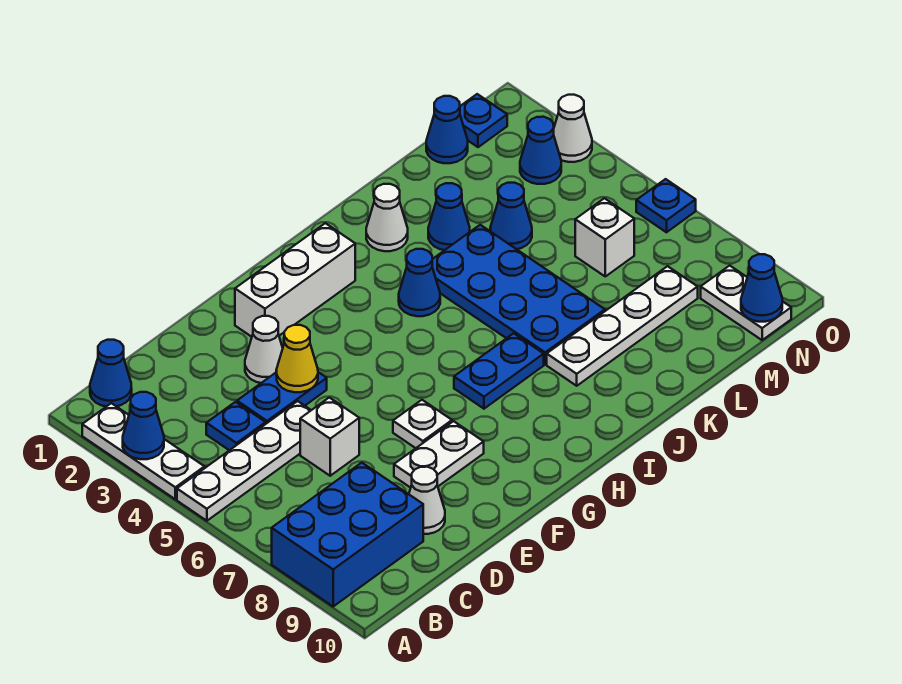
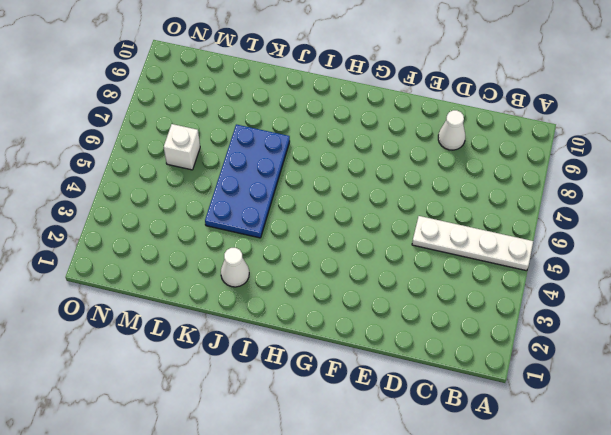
none -> white 1x3 plate [82,403,204,499]
none -> blue 2x3 brick [272,463,423,606]
none -> blue 1x1 cone [90,340,132,407]

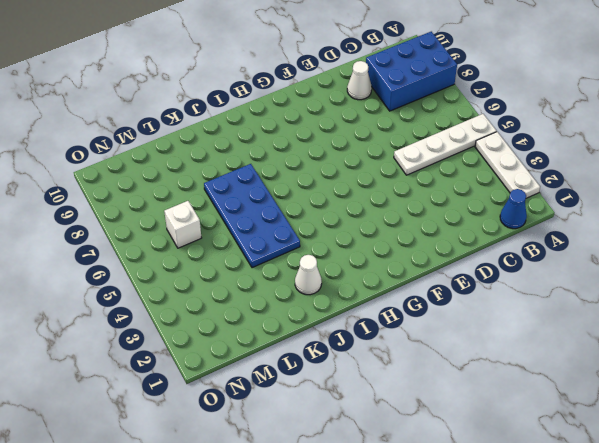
none -> blue 1x1 plate [206,402,266,450]
none -> blue 1x2 plate [237,372,327,424]
none -> white 1x1 brick [300,398,359,476]

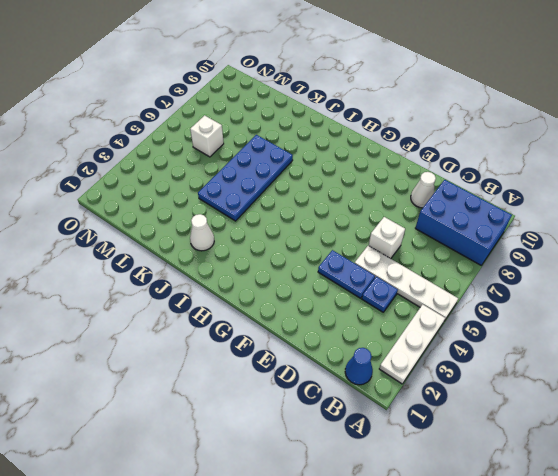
none -> white 1x1 cone [245,316,283,383]
none -> white 1x2 plate [394,421,484,488]
none -> white 1x3 brick [235,223,355,337]

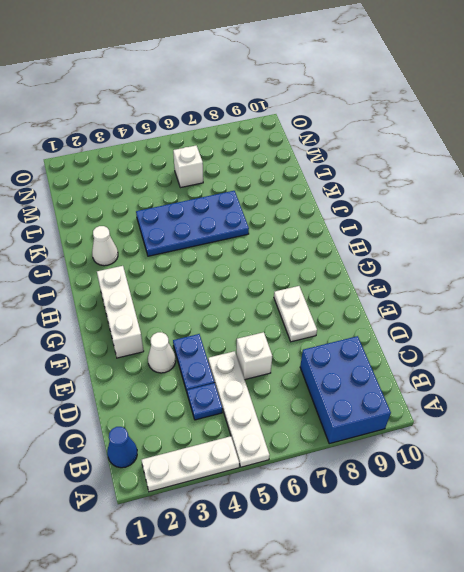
none -> white 1x1 cone [409,467,445,534]
none -> white 1x1 plate [393,400,452,448]
none -> blue 1x2 plate [454,333,544,409]

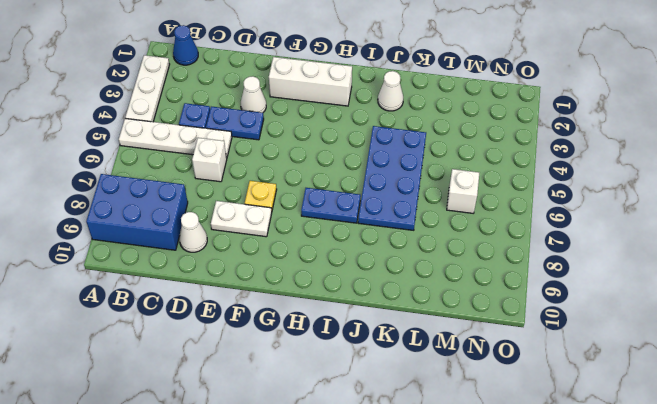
yellow 1x1 plate [245,181,277,211] -> white 1x1 plate [393,400,452,448]
none -> blue 1x1 cone [399,249,440,316]
none -> white 1x4 plate [547,266,698,386]
none -> blue 1x1 cone [428,183,470,250]

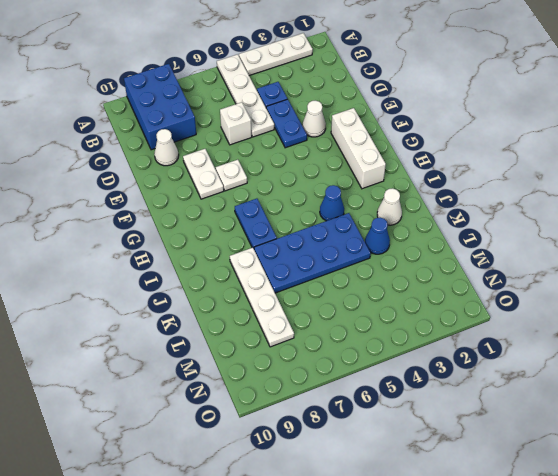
none -> blue 1x1 cone [90,340,132,407]
none -> blue 1x1 cone [490,183,532,249]
none -> blue 1x1 cone [426,96,468,163]

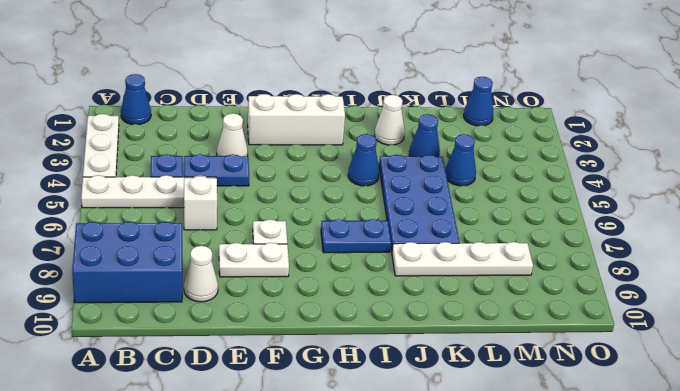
none -> white 1x1 brick [575,198,634,276]
none -> blue 1x1 plate [460,94,507,147]
none -> blue 1x1 cone [520,117,561,184]

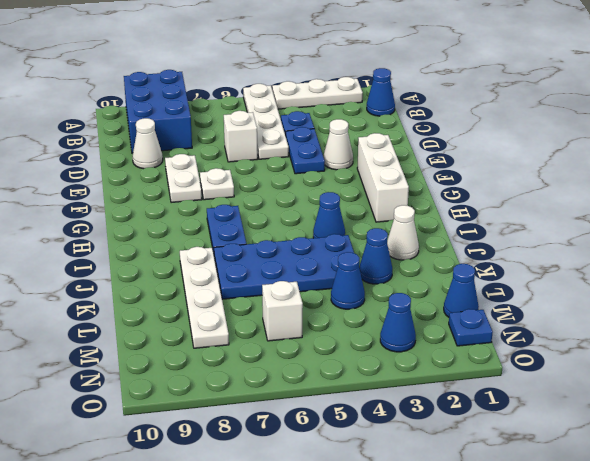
none -> white 1x2 plate [701,266,791,340]
none -> white 1x1 cone [554,95,592,162]
none -> blue 1x1 plate [636,179,696,232]

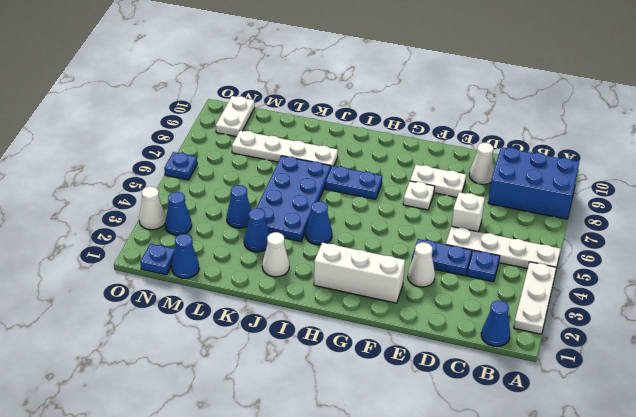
none -> white 1x1 brick [575,198,634,276]
none -> blue 1x1 cone [123,392,164,459]
none -> yellow 1x1 cone [276,325,318,392]

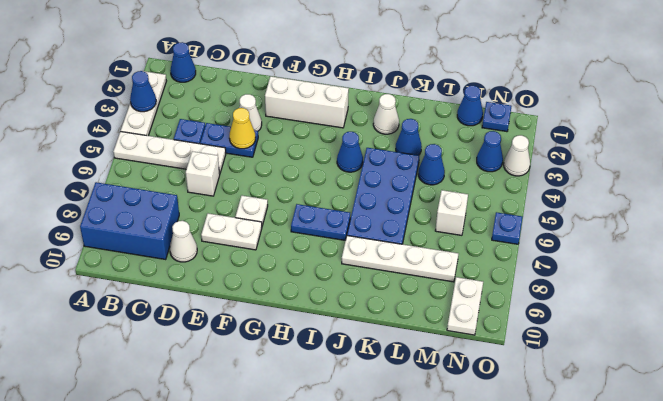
none -> blue 1x1 cone [741,254,782,322]

